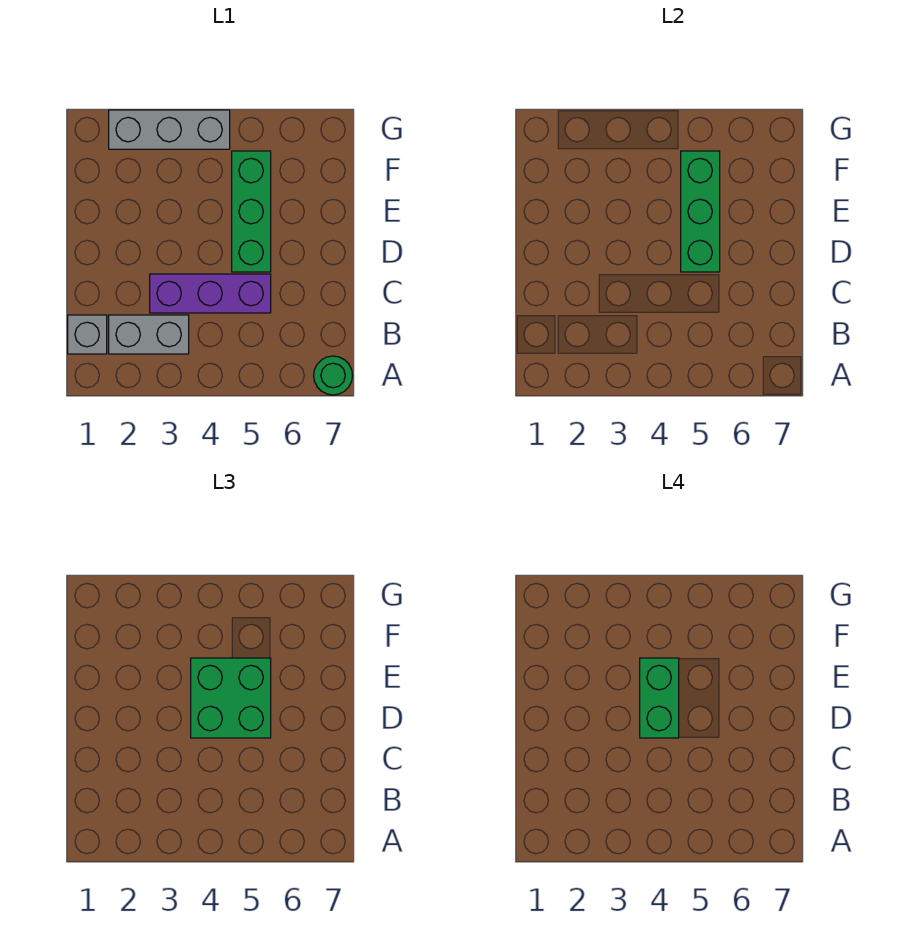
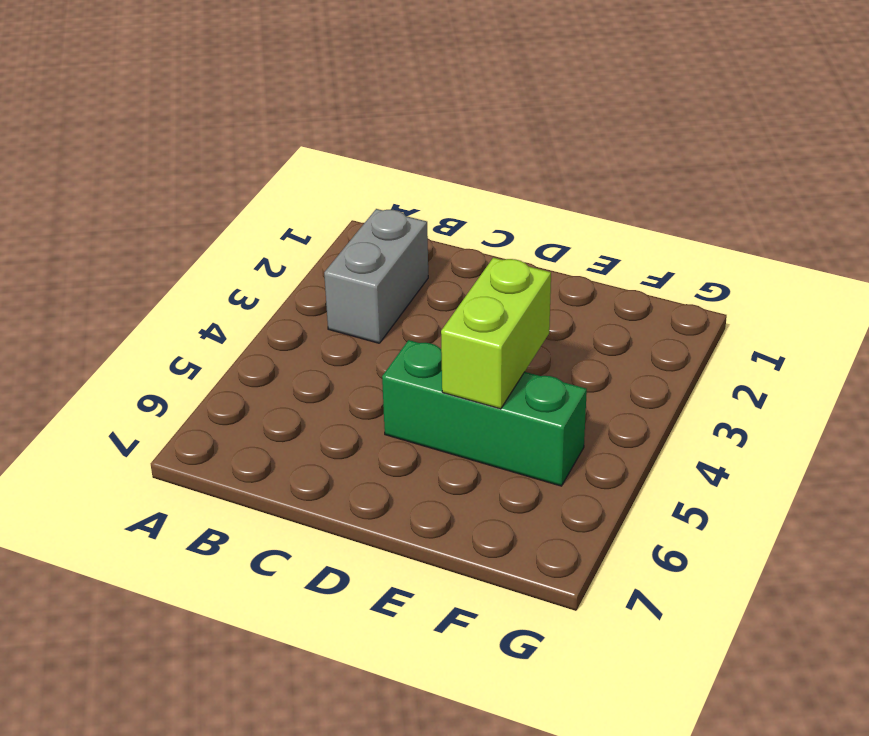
lime 1x2 brick [441,258,551,409] -> green 1x3 brick [681,151,720,272]
none -> green 1x1 round brick [314,356,353,395]
none -> grey 1x1 brick [68,315,107,354]

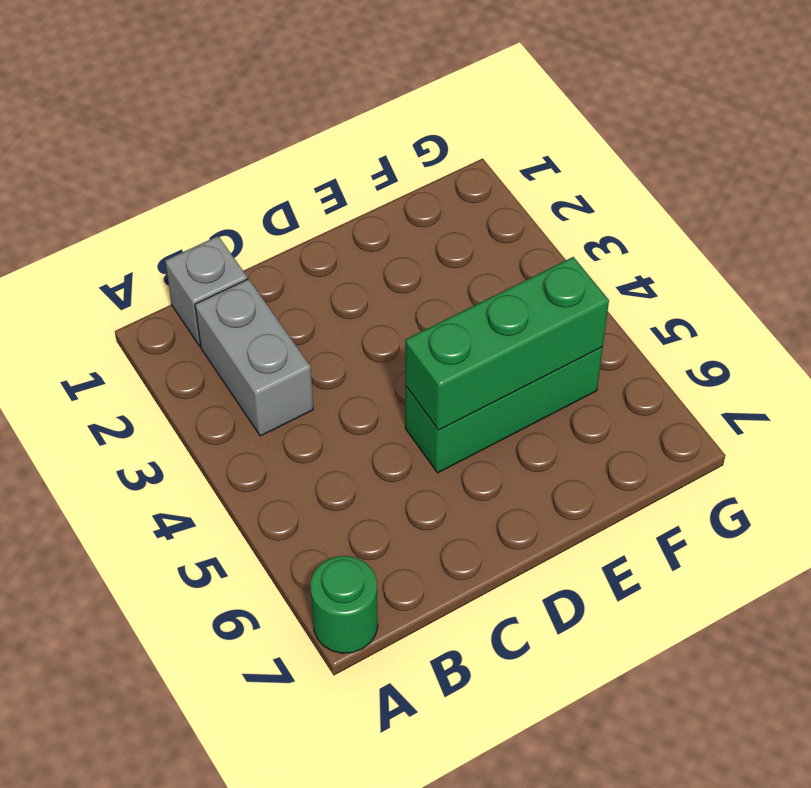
none -> purple 1x3 brick [150,274,271,313]
none -> grey 1x3 brick [109,110,230,149]

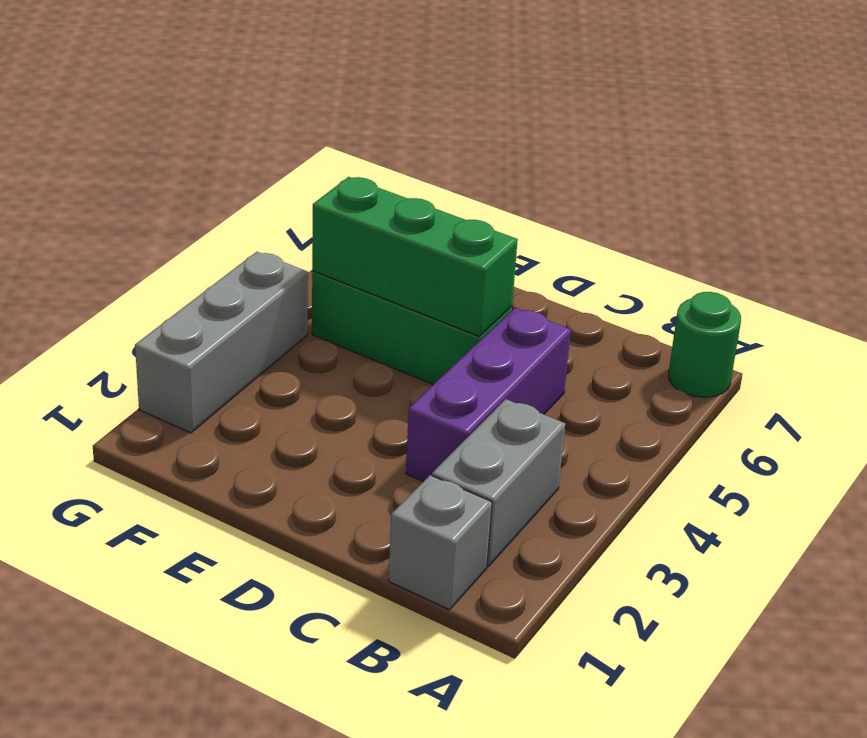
none -> green 2x2 brick [191,658,271,738]
none -> green 1x2 brick [640,658,679,738]

